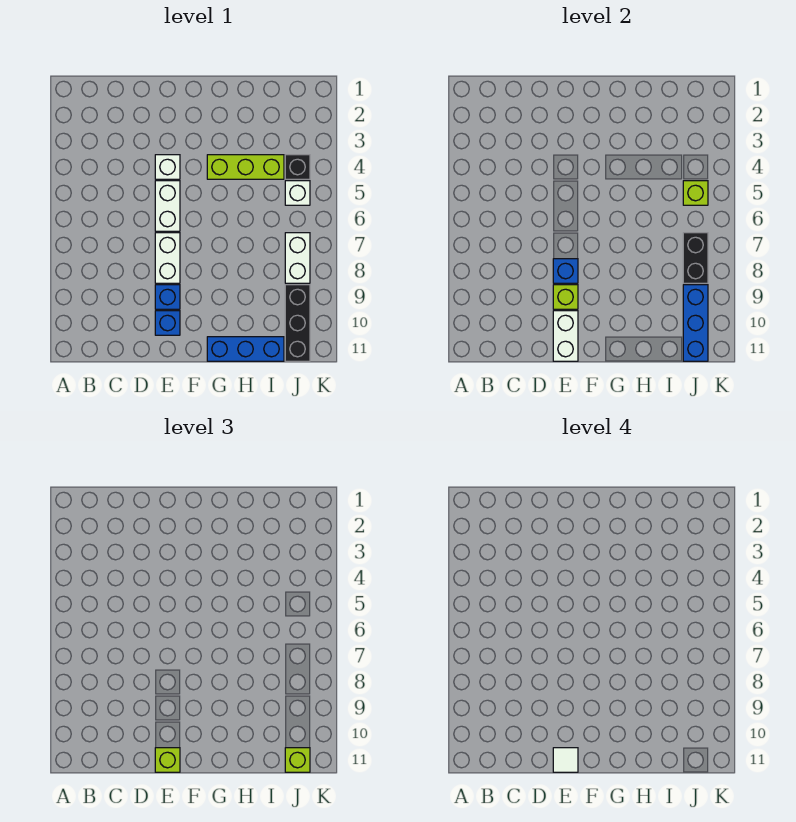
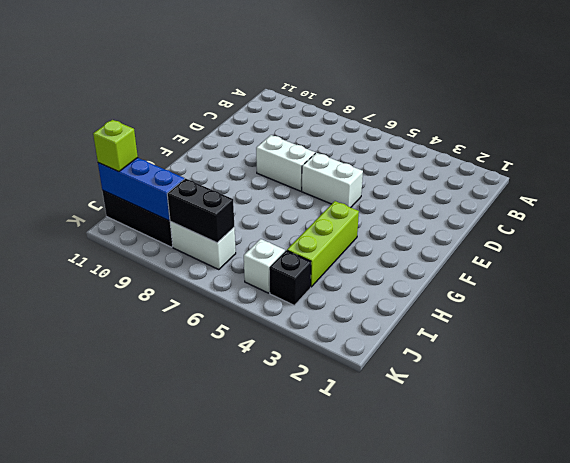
none -> white 1x1 brick [155,155,180,179]
none -> blue 1x1 brick [155,285,180,309]
none -> blue 1x1 brick [155,311,180,335]

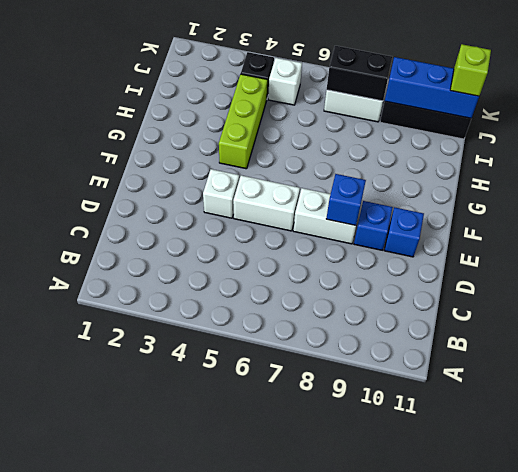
none -> blue 1x3 brick [207,337,284,361]
none -> lime 1x1 brick [553,285,578,309]
none -> white 1x2 brick [553,311,578,361]

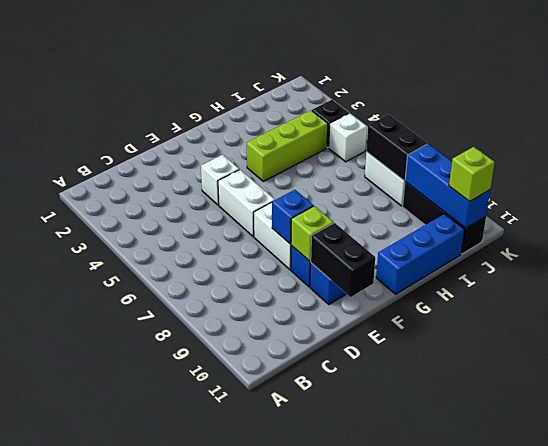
black 1x2 brick [311,223,375,297] -> white 1x2 brick [553,311,578,361]
none -> lime 1x1 brick [683,181,708,205]
none -> lime 1x1 brick [155,748,180,772]
none -> white 1x1 tile [553,748,578,772]

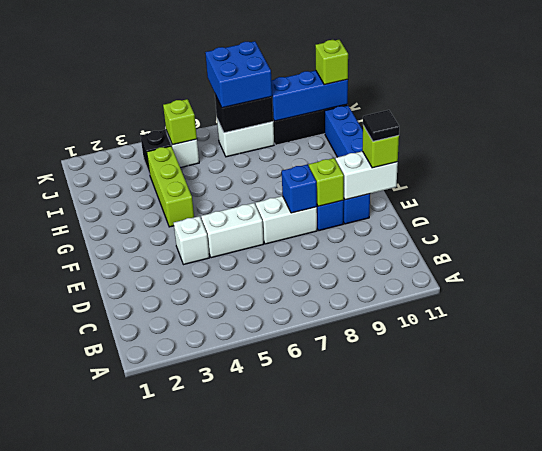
black 1x1 tile [363,110,399,141] -> white 1x1 tile [553,748,578,772]
blue 2x2 brick [205,41,272,108] -> none

